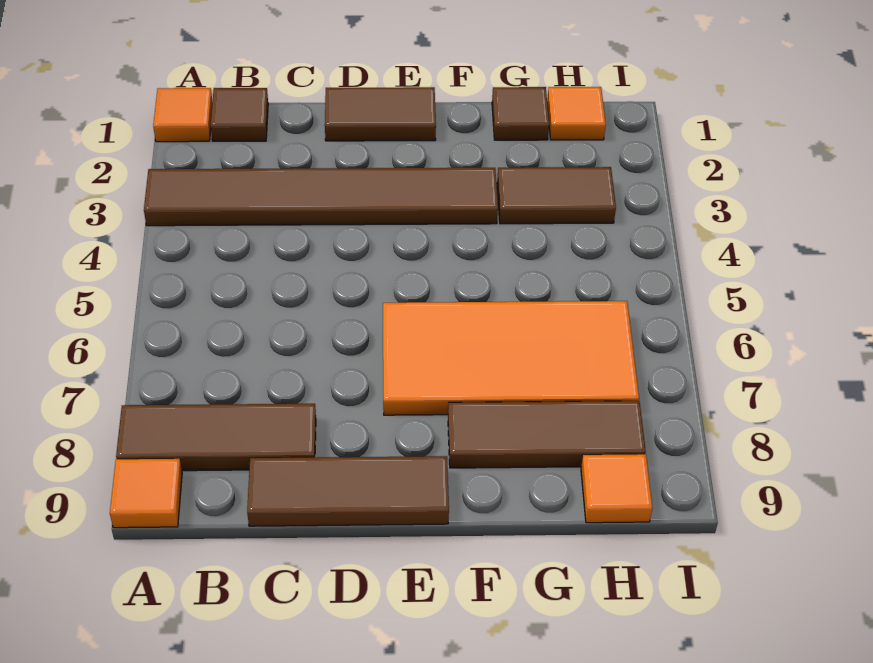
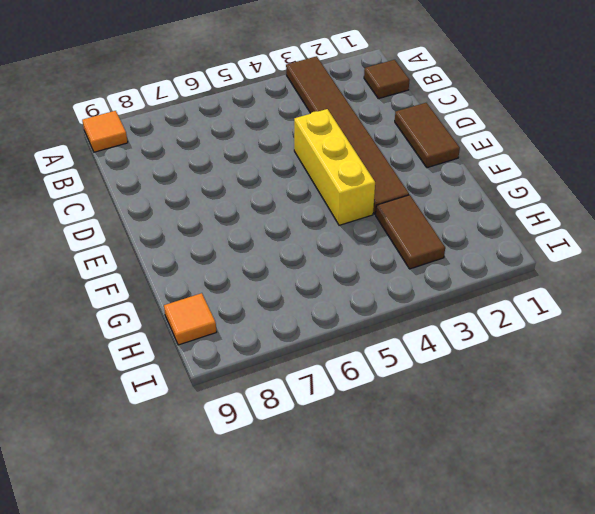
yellow 1x3 brick [294,109,375,225] -> none
none -> orange 1x1 tile [153,88,212,142]
none -> brown 1x3 tile [116,404,316,471]
none -> brown 1x3 tile [247,456,449,526]

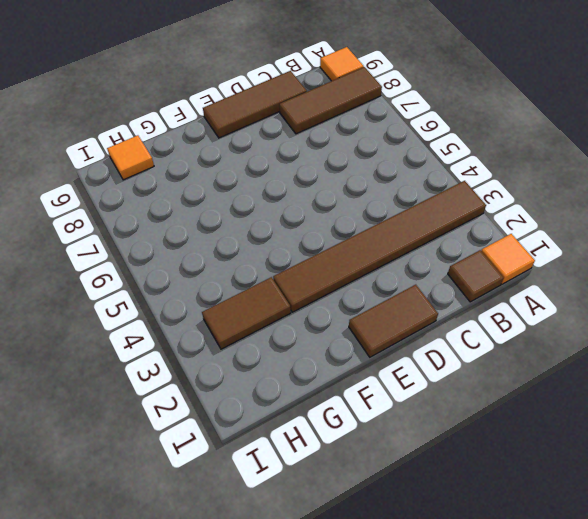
none -> orange 2x4 tile [383,301,639,415]
none -> brown 1x3 tile [448,401,646,468]
none -> brown 1x1 tile [492,87,549,140]

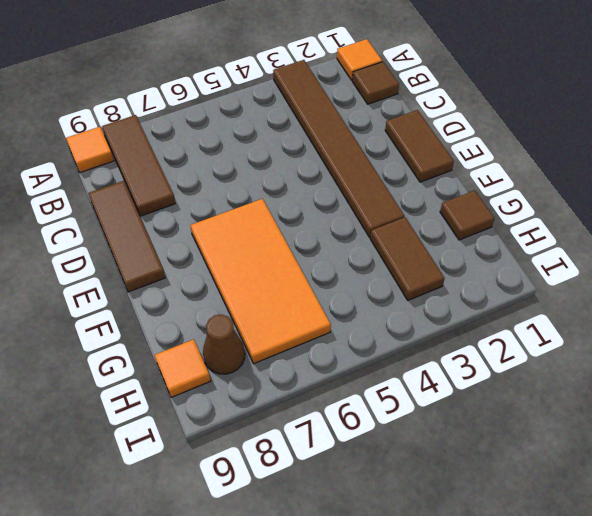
brown 1x1 cone [203,314,245,374] -> brown 1x3 tile [448,401,646,468]
none -> orange 1x1 tile [547,87,606,140]

